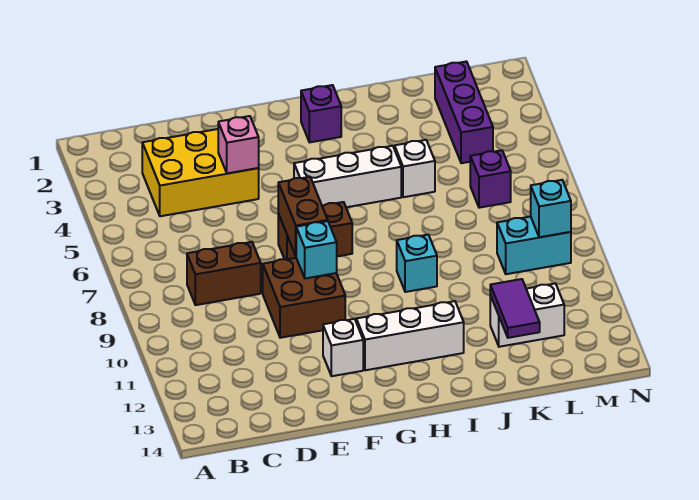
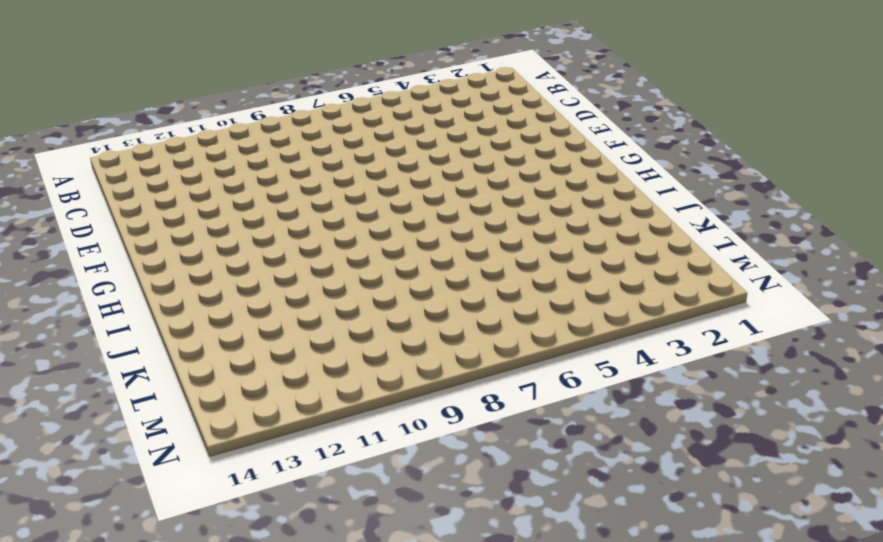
none -> yellow 2x3 brick [142,129,259,216]
none -> brown 1x2 brick [187,242,261,305]
none -> brown 2x2 brick [263,258,345,338]

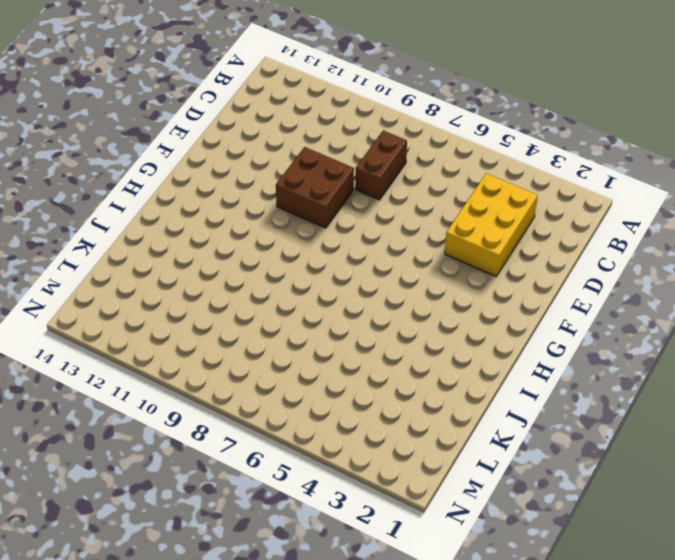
none -> brown 1x2 brick [278,202,352,260]
none -> white 1x1 brick [323,319,363,376]
none -> white 1x3 brick [294,146,401,207]

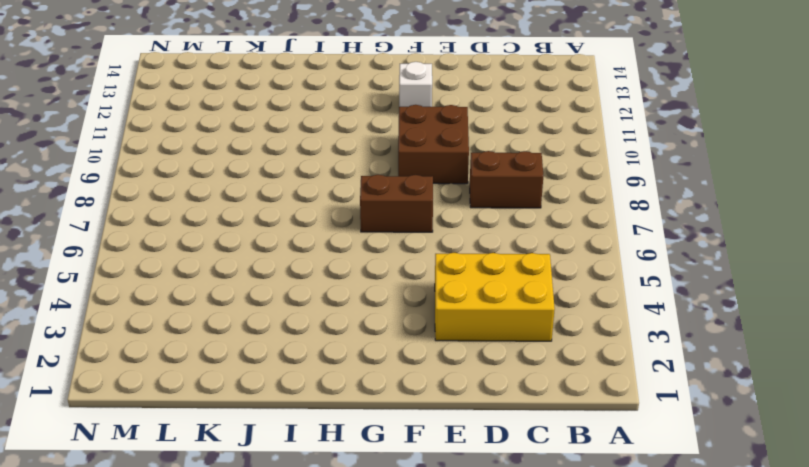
none -> white 1x3 brick [294,146,401,207]
none -> white 1x3 brick [356,301,464,370]
none -> purple 1x1 brick [301,85,341,142]

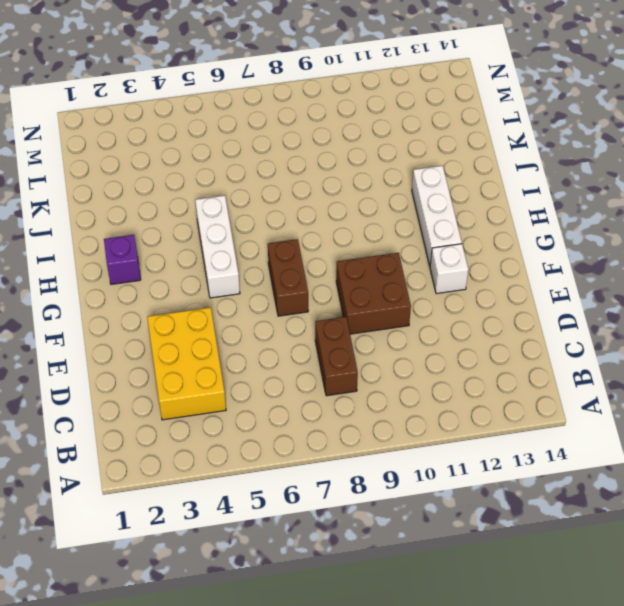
none -> cyan 1x1 brick [397,235,437,292]
none -> white 1x1 brick [395,140,435,197]
none -> white 1x2 brick [490,283,564,347]

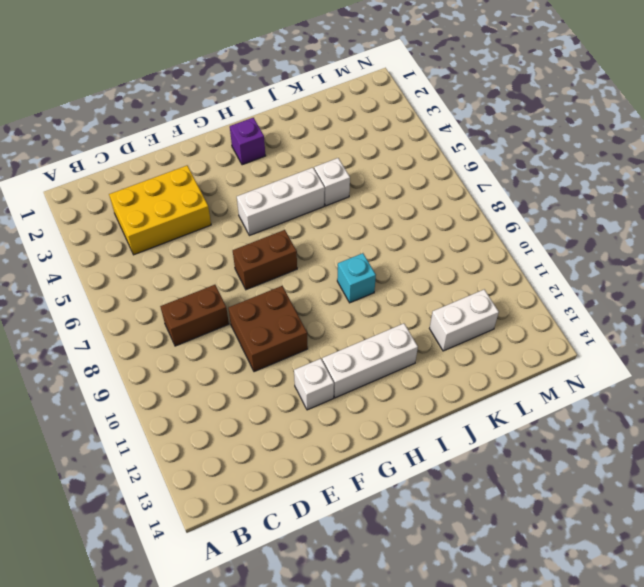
none -> purple 1x3 brick [435,61,493,163]
none -> purple 1x1 brick [470,150,511,208]
none -> cyan 1x2 brick [497,217,571,274]

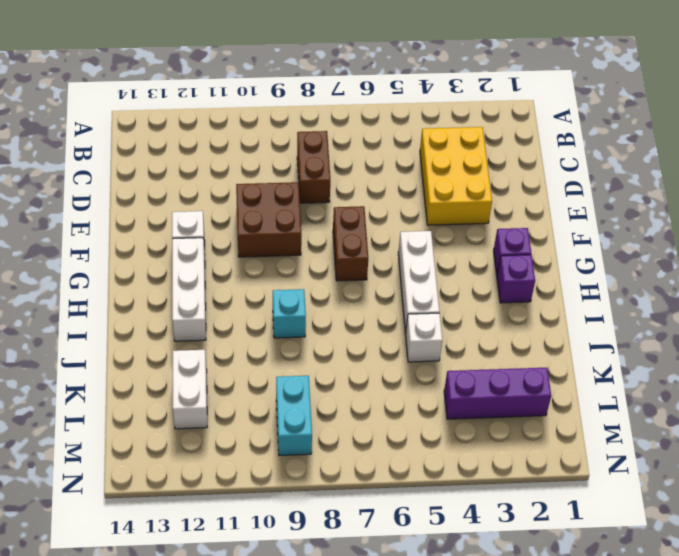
purple 1x1 brick [493,228,531,275] -> purple 1x1 brick moved to [470,150,511,208]
none -> pink 1x1 brick [218,116,259,173]
none -> brown 1x2 brick [278,177,328,255]
none -> cyan 1x1 brick [296,221,337,278]

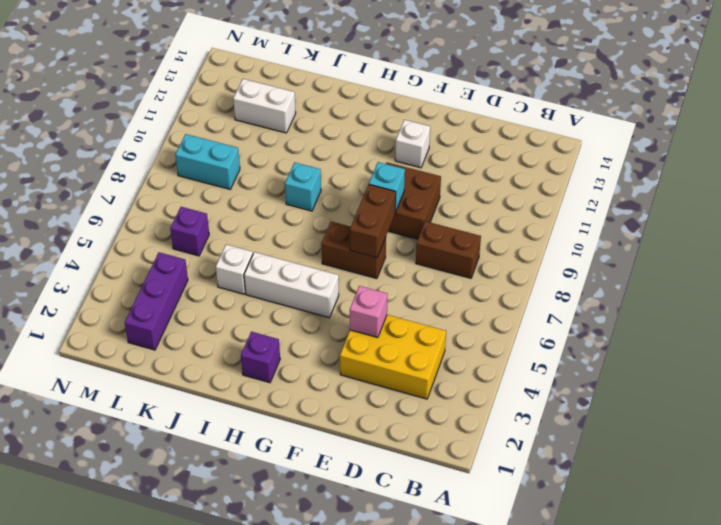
none -> white 1x3 brick [356,301,464,370]
none -> purple 1x2 tile [490,279,540,338]
none -> cyan 1x1 brick [531,180,571,237]

